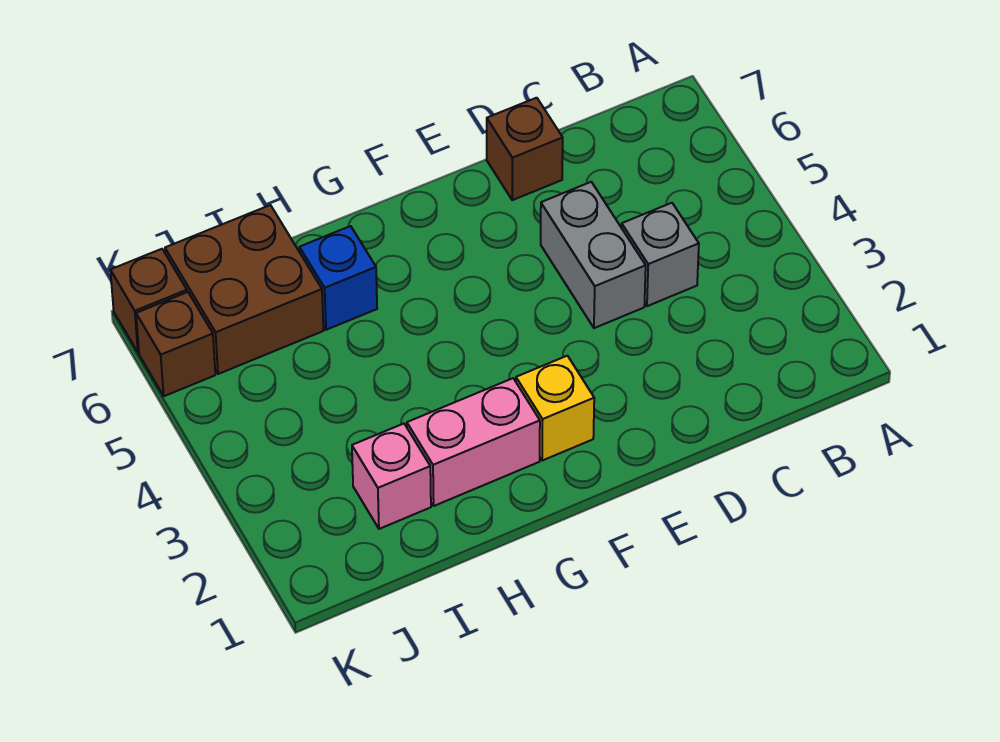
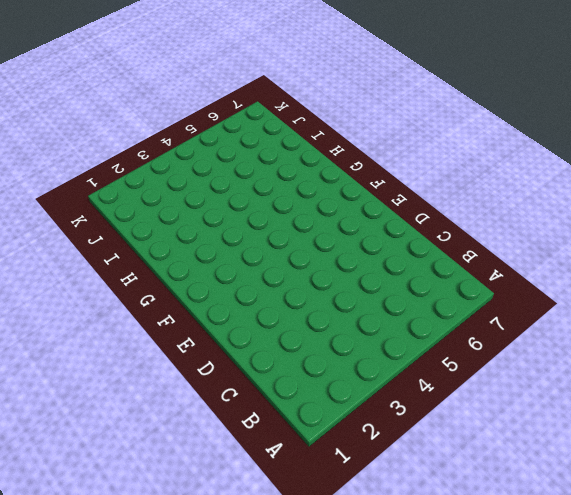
none -> grey 1x1 brick [622,203,699,306]
none -> grey 1x2 brick [541,182,646,328]

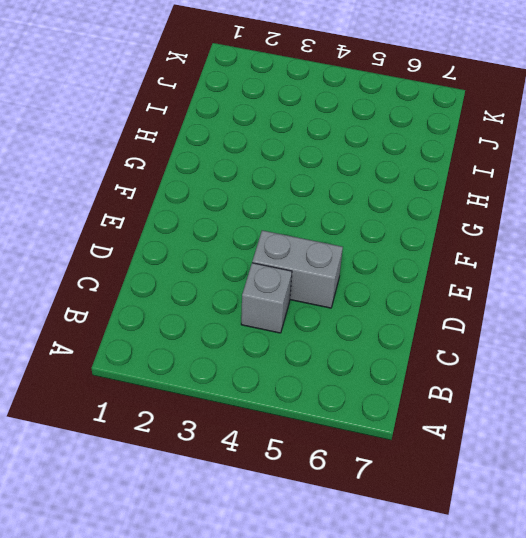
none -> brown 1x1 brick [487,98,563,200]
none -> yellow 1x1 brick [516,356,594,461]

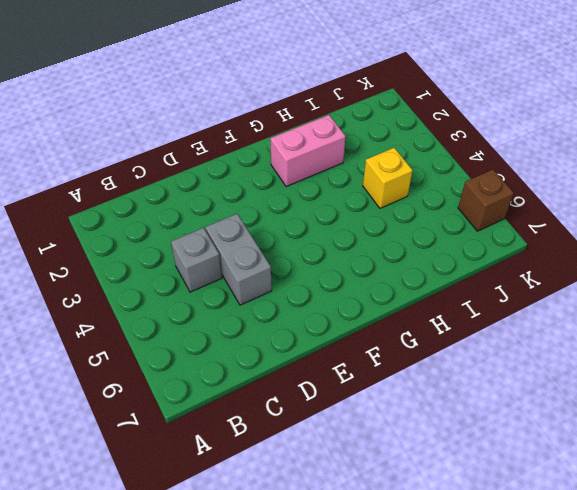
yellow 1x1 brick [363,148,413,208] -> yellow 1x1 brick moved to [516,356,594,461]
none -> brown 1x1 brick [487,98,563,200]
none -> blue 1x1 brick [299,226,377,330]

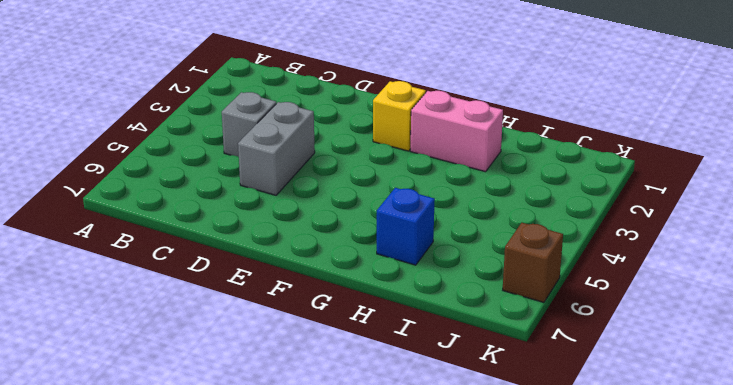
none -> brown 1x1 brick [487,98,563,200]
none -> pink 1x1 brick [352,424,431,529]

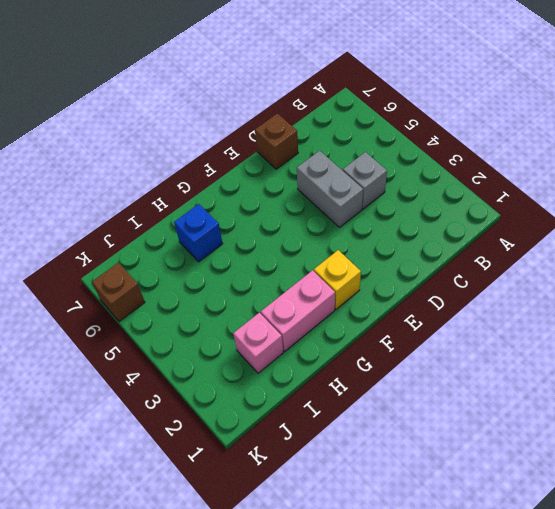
none -> brown 2x2 brick [165,205,324,374]
none -> brown 1x1 brick [110,249,187,353]

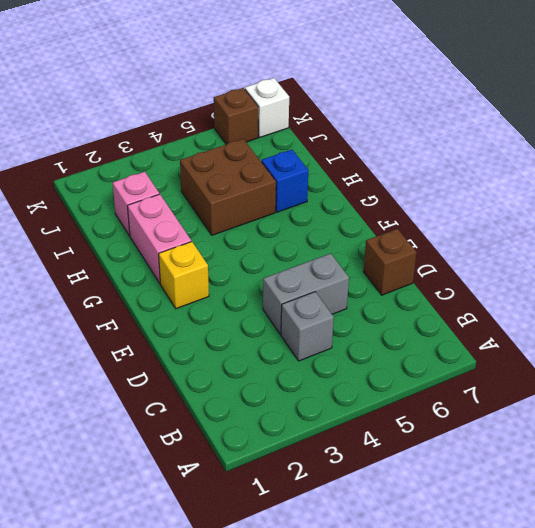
brown 2x2 brick [180,139,276,235] -> brown 2x2 brick moved to [165,205,324,374]
white 1x1 brick [245,78,289,137] -> brown 1x1 brick [110,249,187,353]

